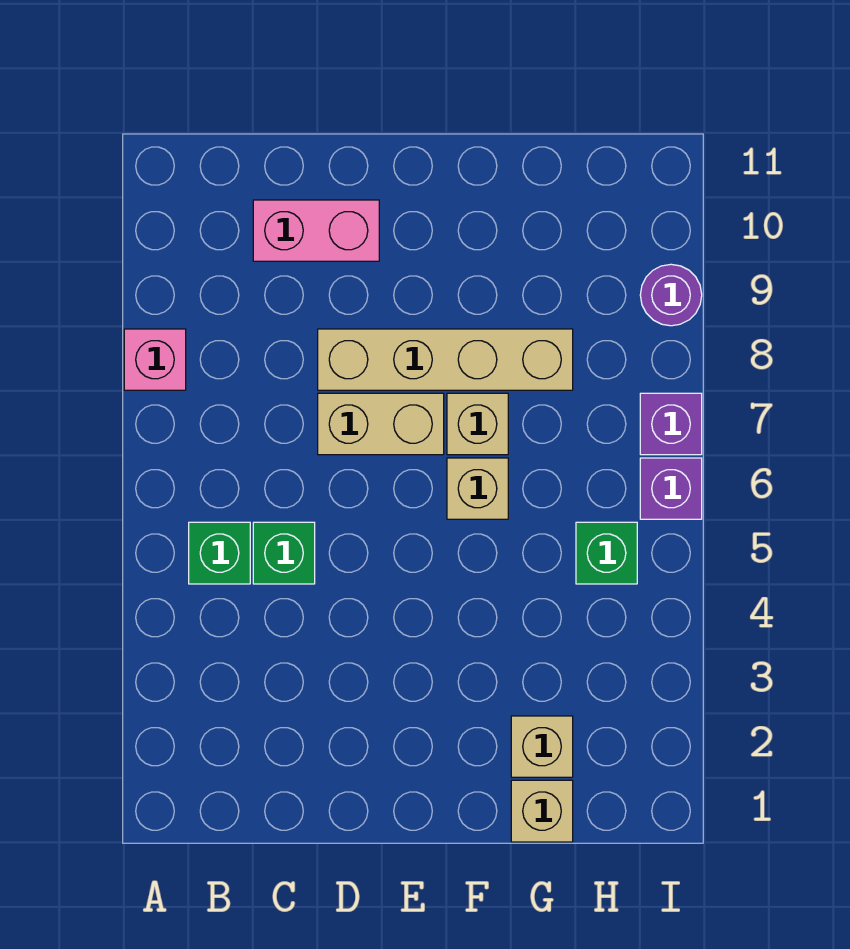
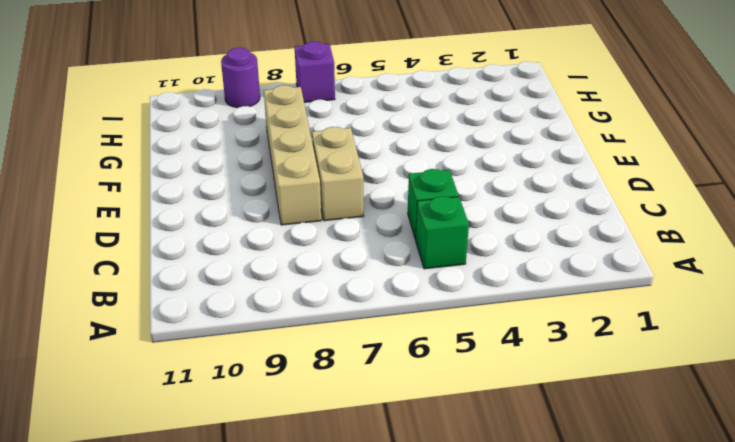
none -> pink 1x1 brick [124,329,186,390]
none -> pink 1x2 brick [253,200,379,261]
none -> tan 1x1 brick [447,458,508,519]

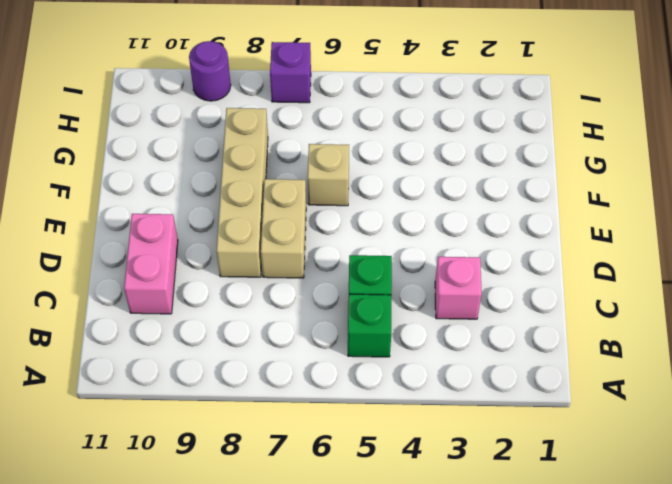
pink 1x1 brick [435,257,482,319] -> pink 1x1 brick moved to [124,329,186,390]
none -> tan 1x1 brick [447,393,508,455]
none -> tan 1x1 brick [511,780,573,842]
none -> tan 1x1 brick [511,716,573,777]

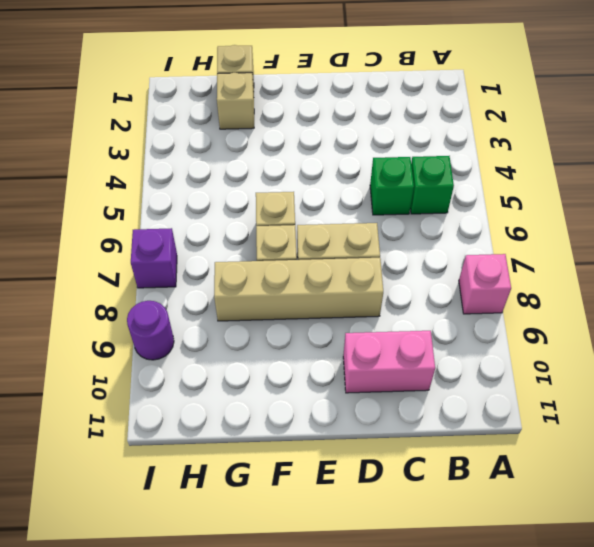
none -> green 1x1 brick [576,522,637,584]
none -> purple 1x1 brick [640,458,702,519]

